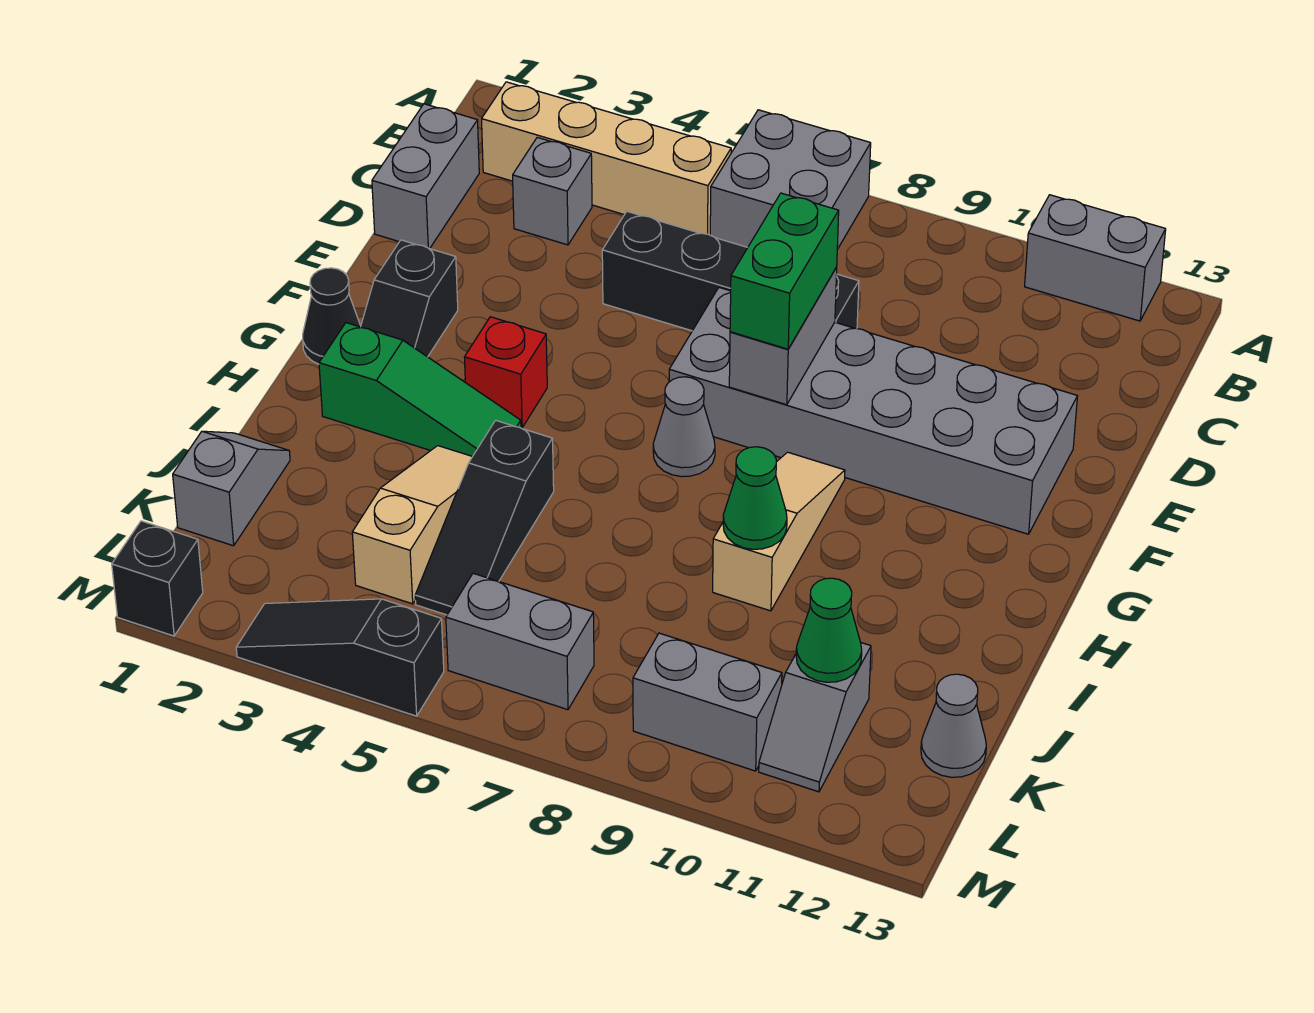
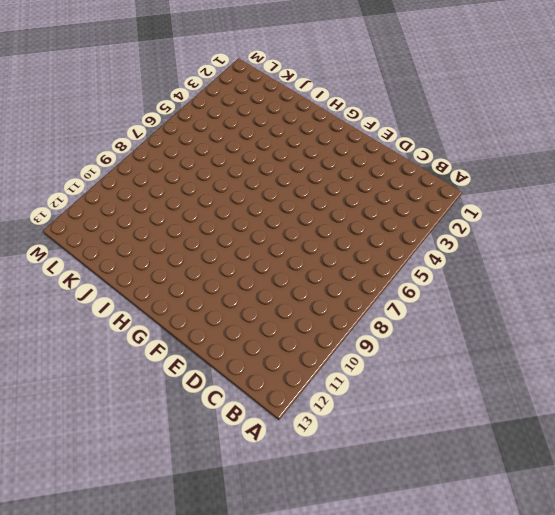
none -> grey 2x2 brick [710,110,871,249]
none -> grey 1x2 brick [1025,195,1166,321]
none -> tan 1x4 brick [482,82,731,235]

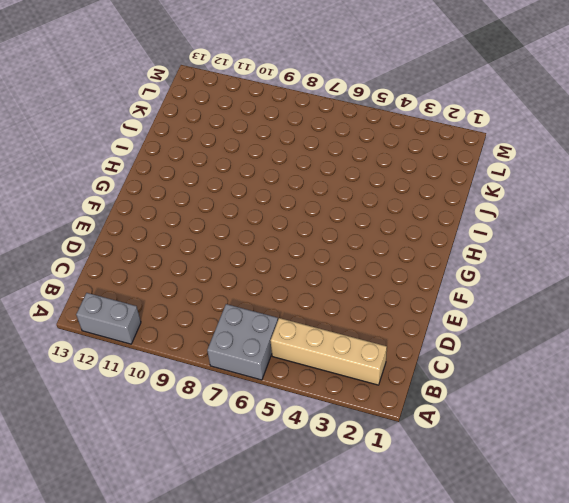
none -> grey 1x2 brick [372,104,479,249]
none -> grey 1x1 brick [513,137,592,245]
none -> black 1x4 brick [602,212,859,331]

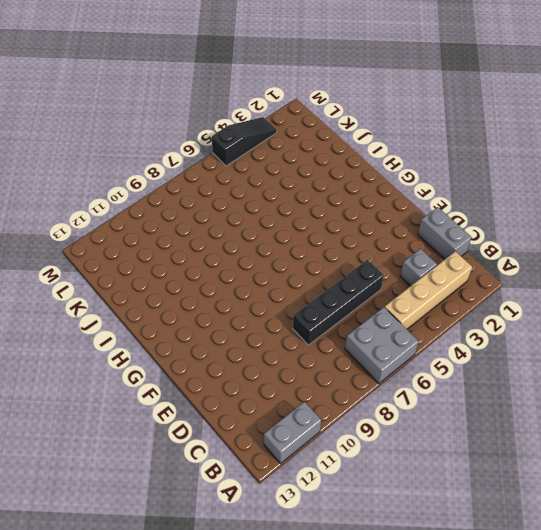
none -> grey 2x6 brick [669,288,1078,534]
none -> black 1x2 slope [361,240,458,357]
none -> black 1x1 cone [303,268,361,364]

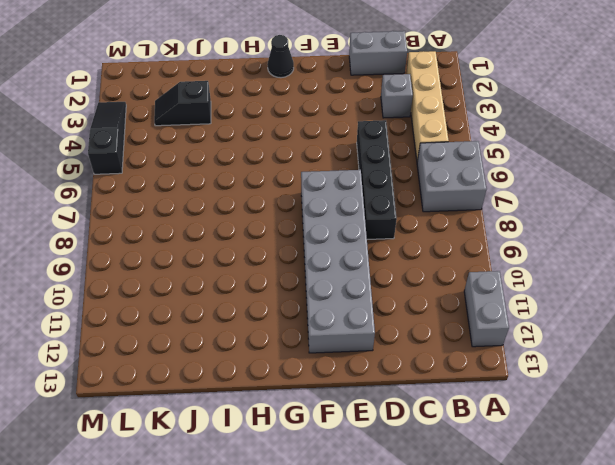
black 1x2 slope [154,81,211,126] -> black 1x2 slope moved to [361,240,458,357]
none -> red 1x1 brick [464,317,547,428]
none -> grey 1x1 cone [653,377,715,477]
none -> tan 1x3 slope [713,452,845,611]

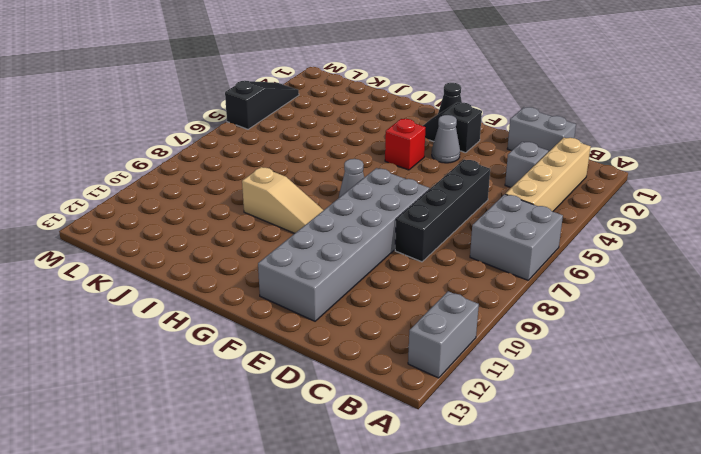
grey 1x1 cone [432,115,460,163] -> grey 1x1 cone moved to [921,674,986,777]
none -> green 1x3 slope [319,323,521,456]
none -> tan 1x3 slope [352,446,473,604]
none -> black 1x3 slope [415,420,554,615]

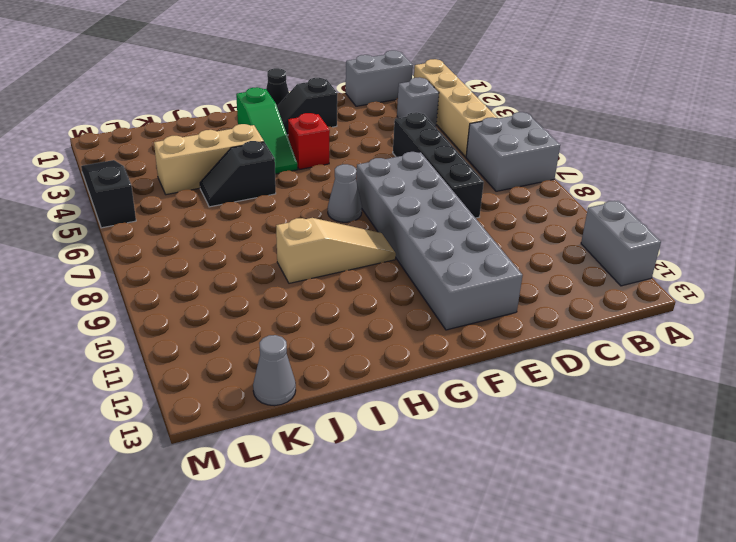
tan 1x3 brick [154,124,264,195] -> tan 1x3 slope [352,446,473,604]
black 1x2 slope [200,141,276,207] -> black 1x3 slope [415,420,554,615]
none -> grey 1x2 slope [173,431,290,546]
none -> grey 1x2 slope [759,643,871,792]
none -> grey 1x2 brick [446,573,594,710]

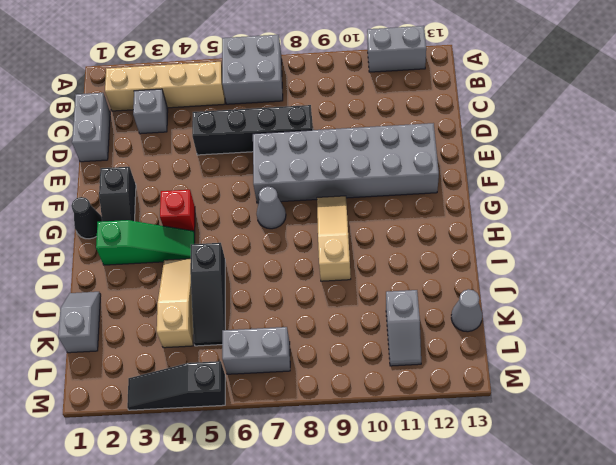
none -> grey 1x2 brick [633,633,782,771]
none -> black 1x1 brick [112,521,203,636]
none -> grey 1x2 brick [729,268,837,405]

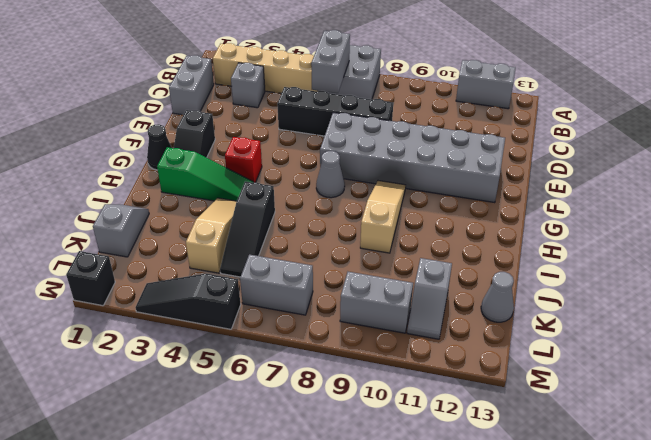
grey 1x2 brick [311,30,350,93] -> grey 1x2 brick moved to [729,268,837,405]
none -> green 1x1 cone [723,447,787,549]
none -> green 1x1 cone [796,578,862,682]
none -> green 1x2 brick [730,193,839,349]

